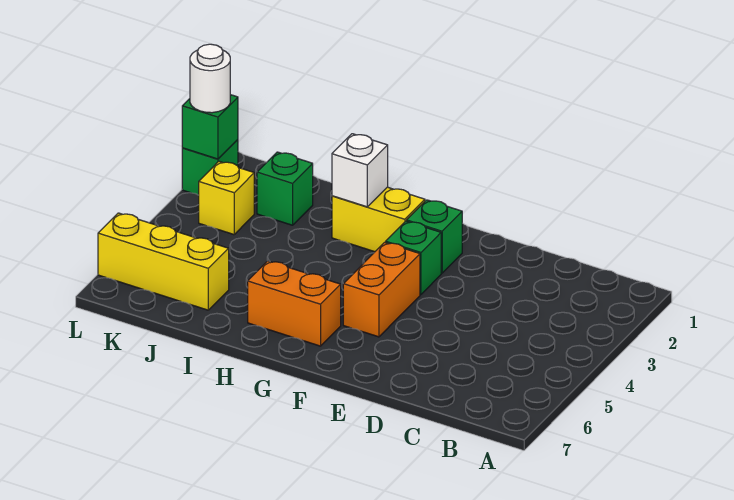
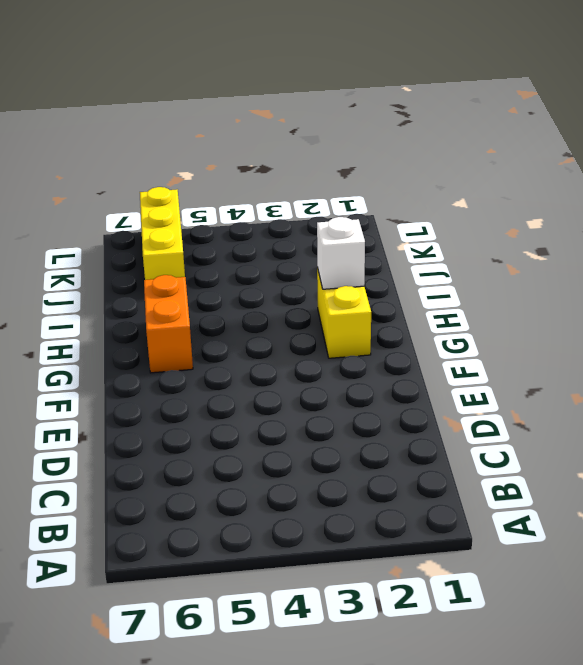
none -> green 1x1 brick [407,200,462,273]
none -> green 1x1 brick [386,221,441,294]
none -> orange 1x2 brick [343,242,420,337]

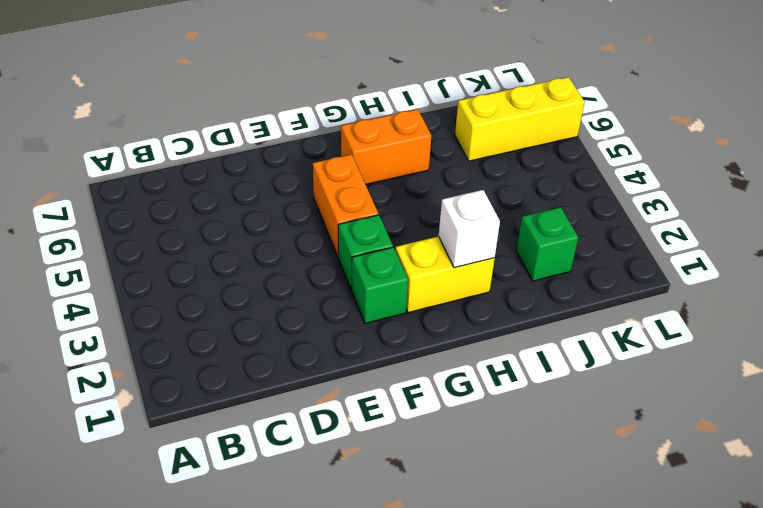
none -> yellow 1x1 brick [199,161,254,235]
none -> green 1x1 brick [182,140,238,195]
none -> green 1x1 brick [182,95,238,159]

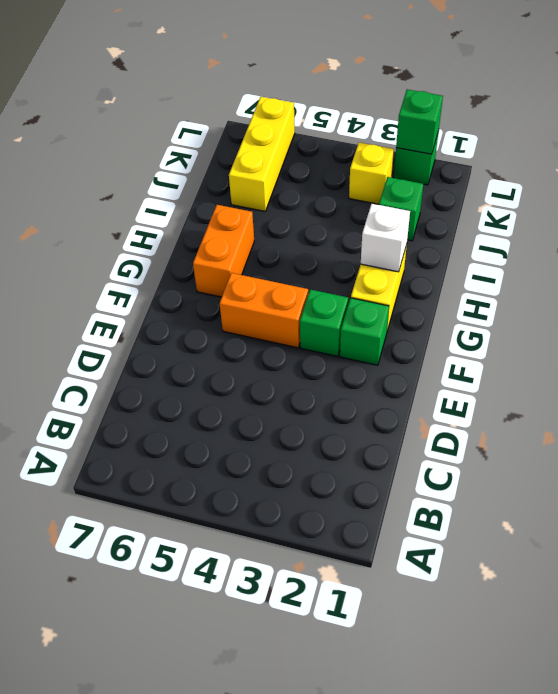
none -> white 1x1 round brick [190,44,230,113]

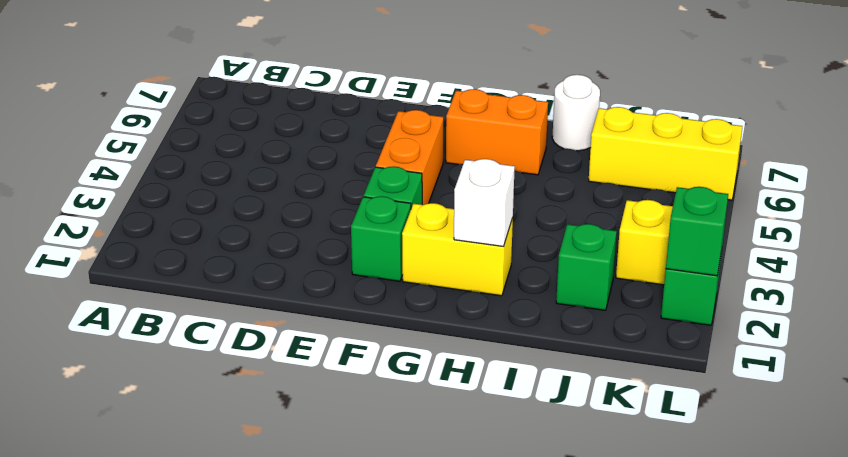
white 1x1 round brick [552,75,600,151] -> white 1x1 round brick moved to [190,44,230,113]

